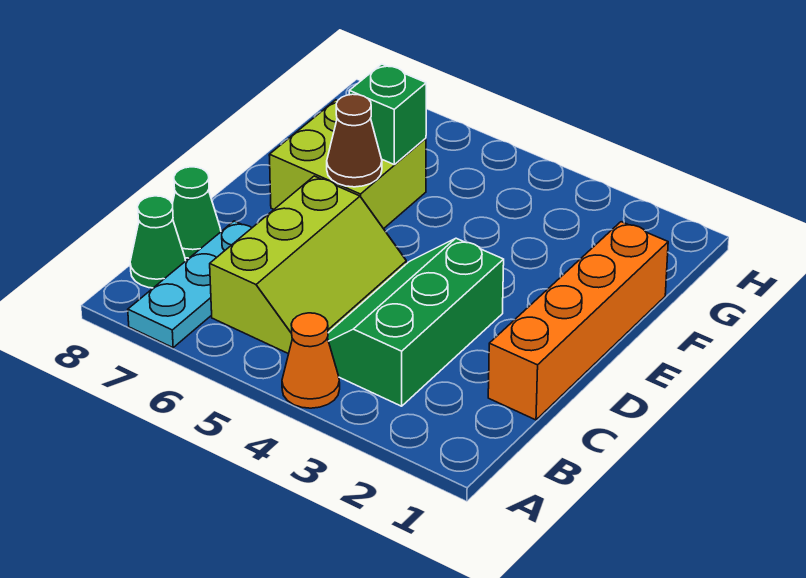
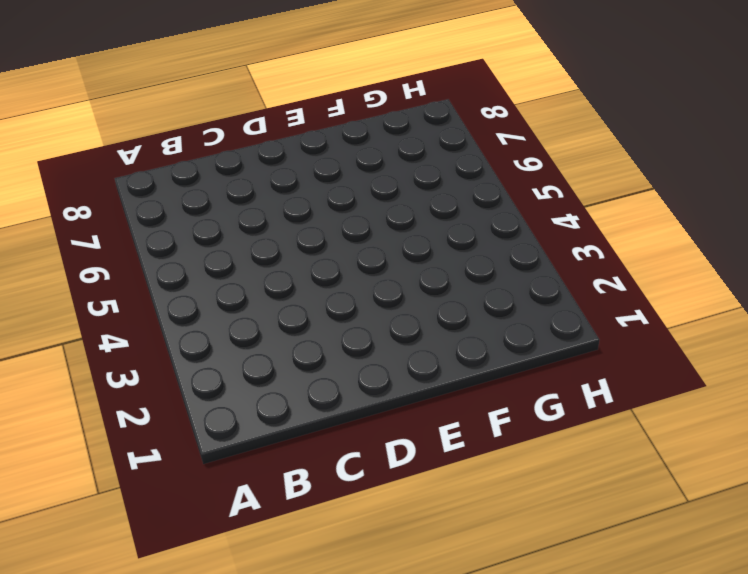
none -> orange 1x1 cone [282,313,340,408]
none -> cyan 1x3 plate [128,221,251,348]

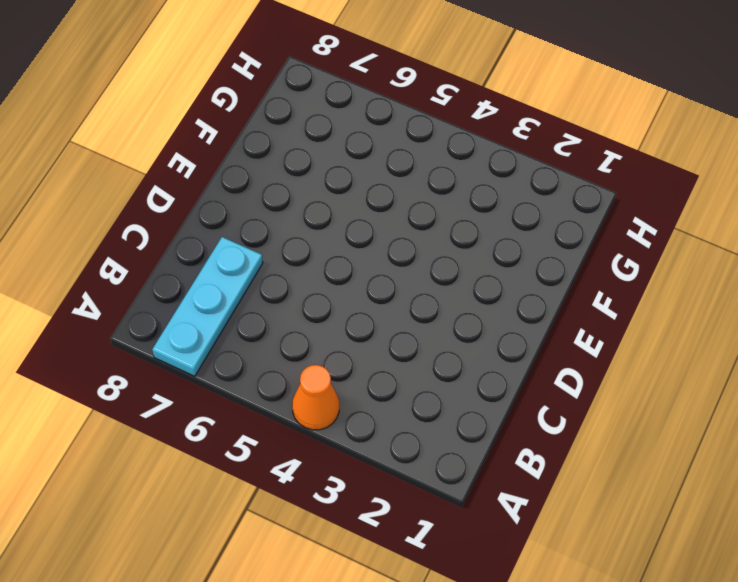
none -> green 2x3 slope [327,238,504,406]
none -> lime 2x3 slope [210,176,406,354]

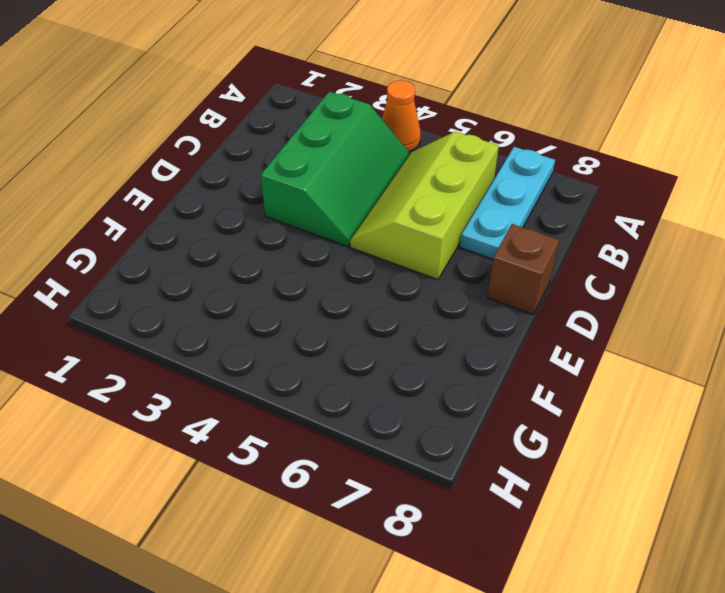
brown 1x1 brick [487,224,559,314] -> none
none -> green 1x1 cone [130,196,185,288]
none -> orange 1x4 brick [488,222,668,420]

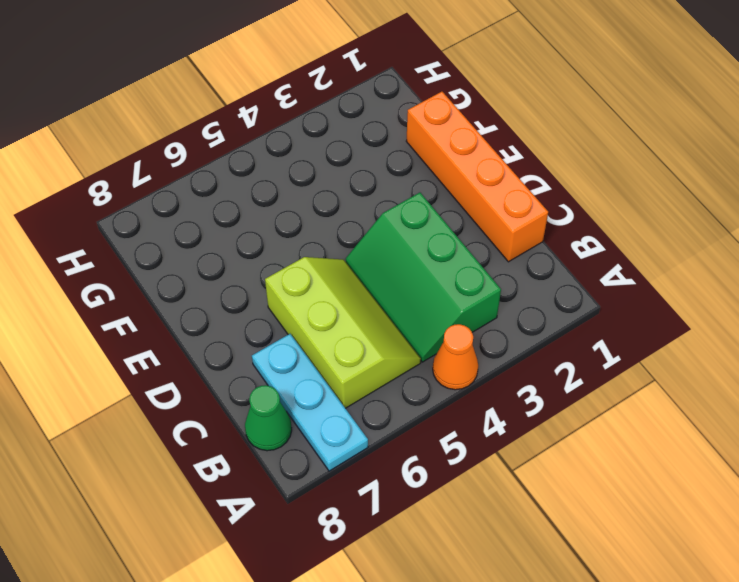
none -> green 1x1 cone [173,167,221,258]
none -> lime 2x2 brick [269,100,426,229]

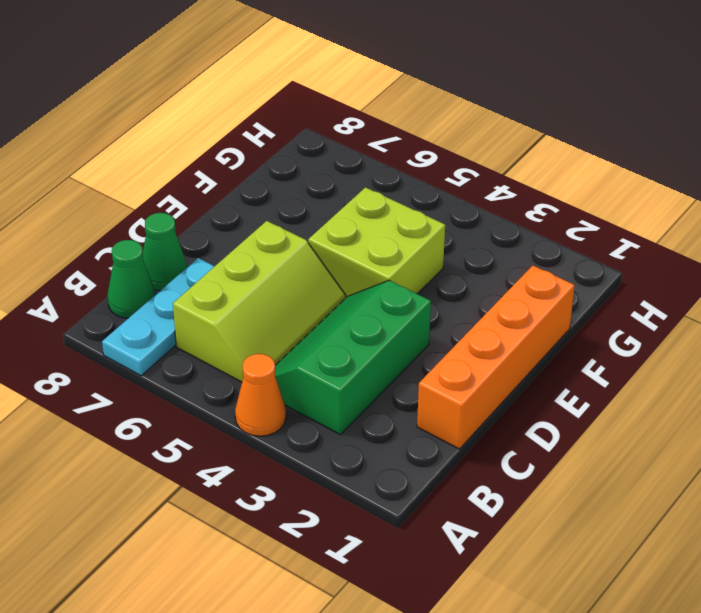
lime 2x2 brick [308,187,445,298] -> lime 2x2 brick moved to [269,100,426,229]
none -> brown 1x1 cone [327,94,382,187]
none -> green 1x1 brick [349,64,426,164]

